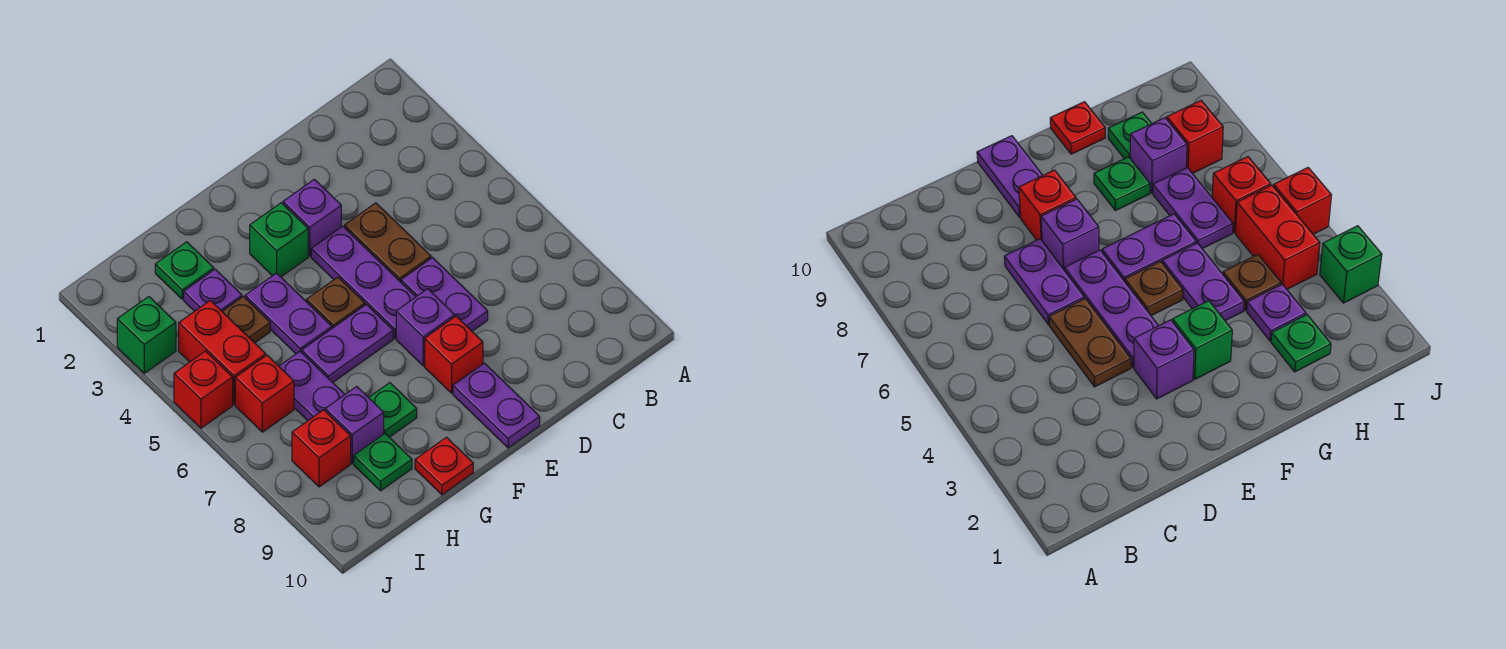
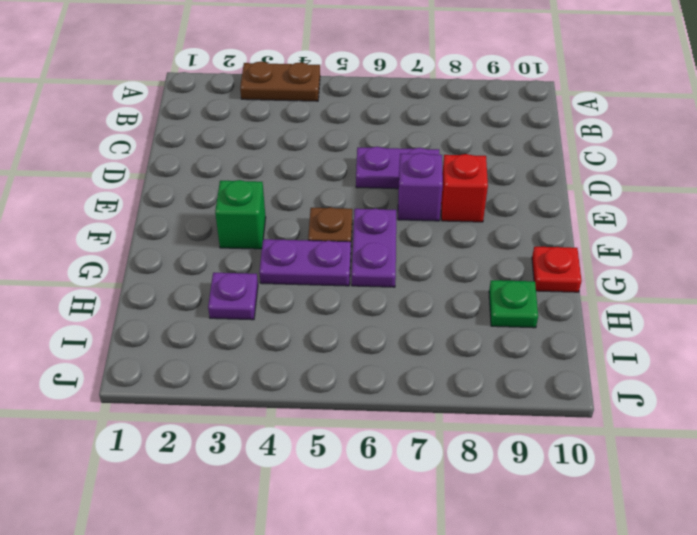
brown 1x2 plate [240,61,320,101] -> brown 1x2 plate moved to [344,203,431,282]
none -> purple 1x1 brick [283,179,341,256]
none -> purple 1x3 plate [311,226,416,338]
none -> purple 1x2 plate [453,363,540,448]

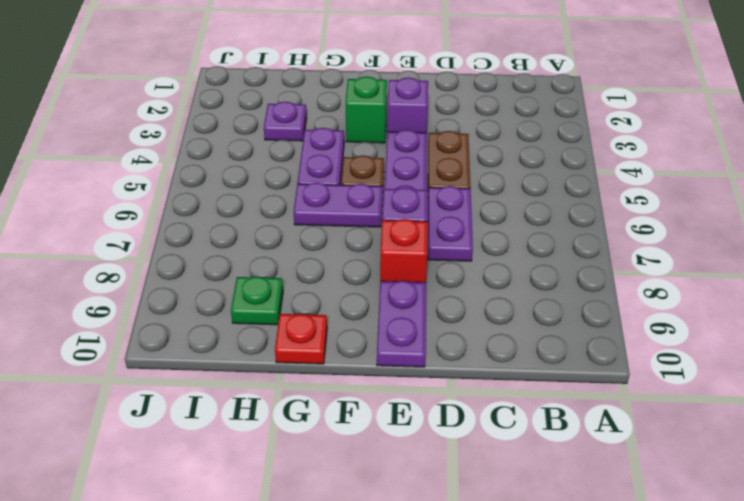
none -> green 1x1 plate [369,383,417,437]
none -> green 1x1 plate [155,242,214,299]
none -> brown 1x1 plate [222,297,270,343]

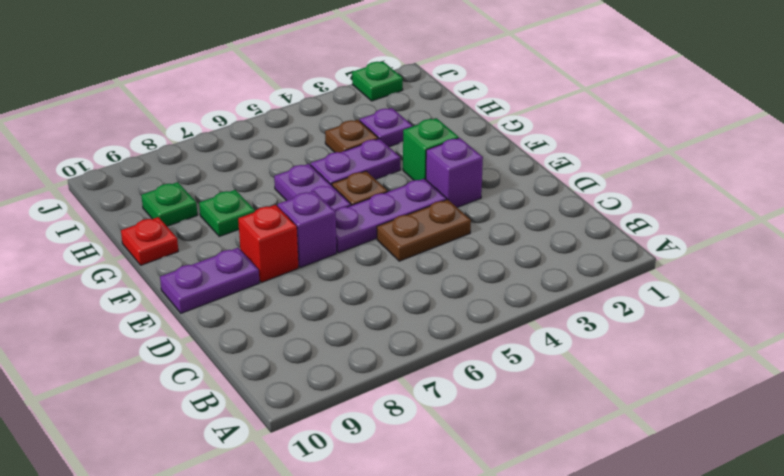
green 1x1 plate [352,62,403,101] -> green 1x1 plate moved to [155,242,214,299]
none -> purple 1x2 plate [401,258,488,331]
none -> purple 1x2 plate [279,352,345,421]
none -> purple 1x1 brick [325,386,384,463]

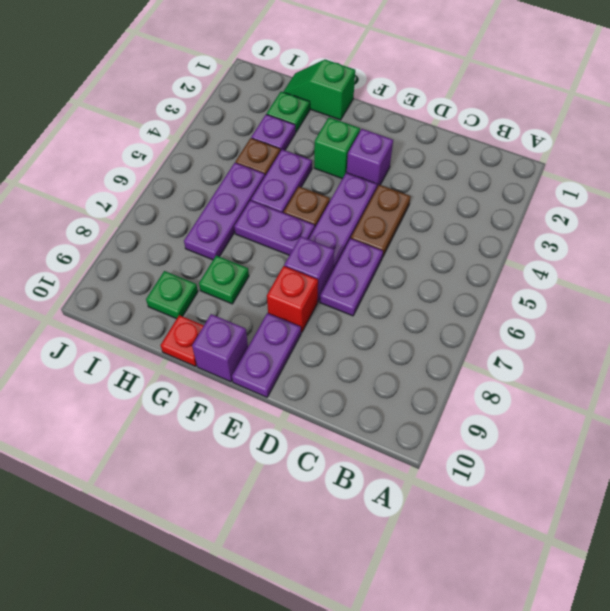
purple 1x1 brick [192,314,248,382] -> purple 1x1 brick moved to [325,386,384,463]
green 1x2 slope [283,60,355,120] -> none
purple 1x3 plate [184,163,265,260] -> purple 1x2 plate [279,352,345,421]
none -> red 1x2 brick [179,300,266,405]
none -> red 1x1 brick [235,355,294,432]
none -> red 1x1 brick [292,410,351,487]

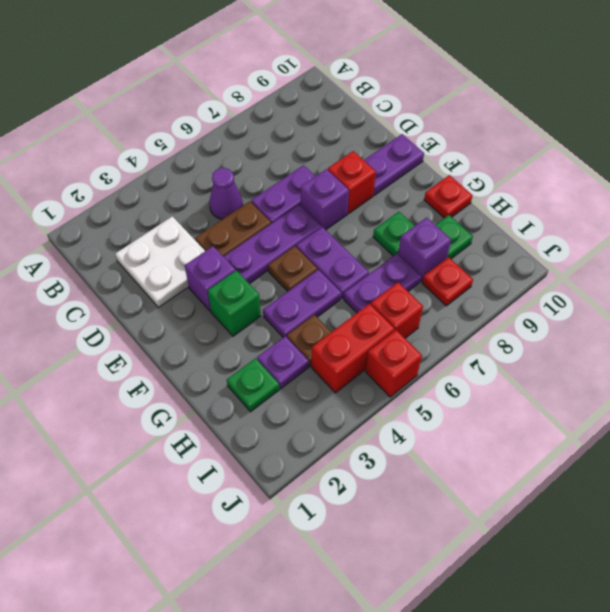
white 2x2 plate [115,216,205,307] -> none
purple 1x1 cone [209,168,243,219] -> none
red 1x1 plate [422,257,473,306] -> red 1x1 brick [292,410,351,487]
none -> green 1x1 brick [117,297,176,373]

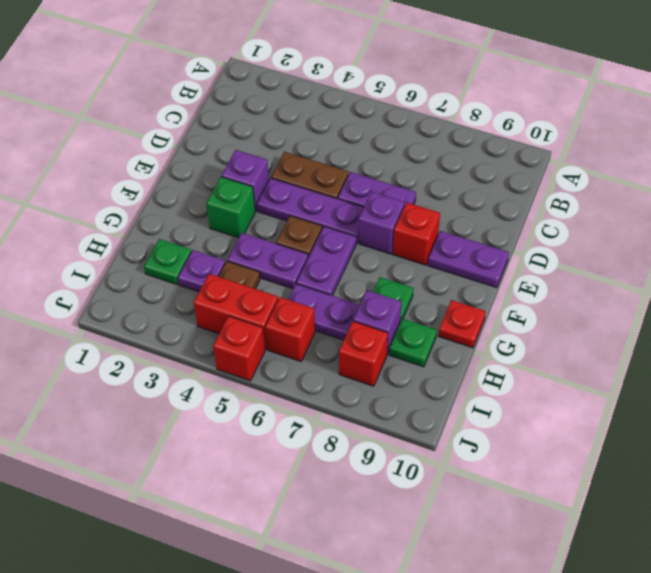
none -> green 1x1 brick [117,297,176,373]

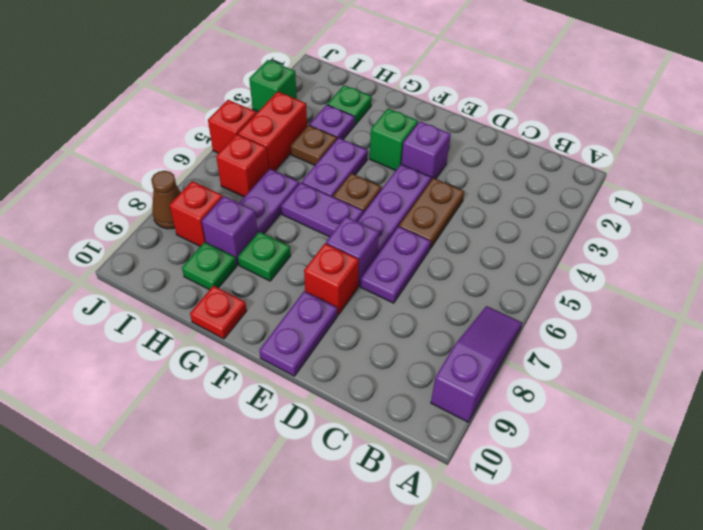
purple 1x3 slope [431,306,522,422] -> none
brown 1x1 cone [151,171,181,229] -> none

